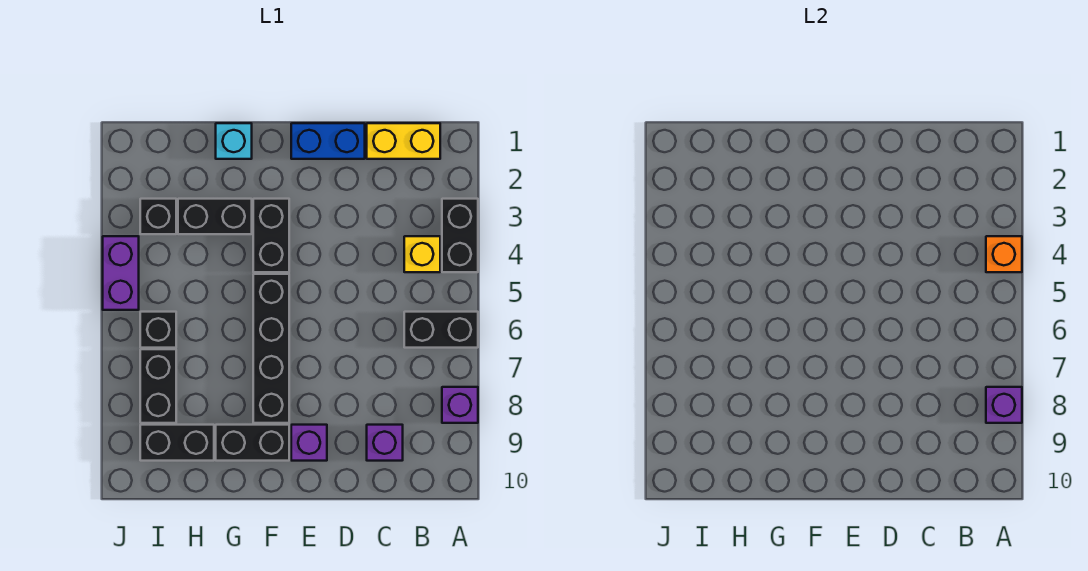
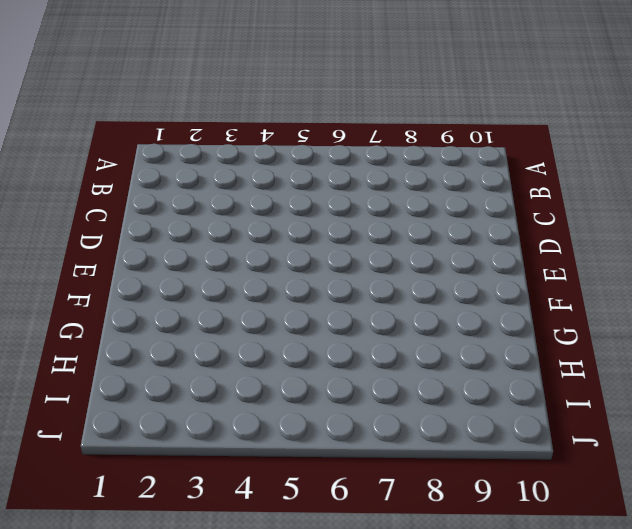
none -> black 1x2 brick [442,199,478,272]
none -> black 1x2 brick [404,312,478,348]
none -> purple 1x1 brick [442,387,478,423]

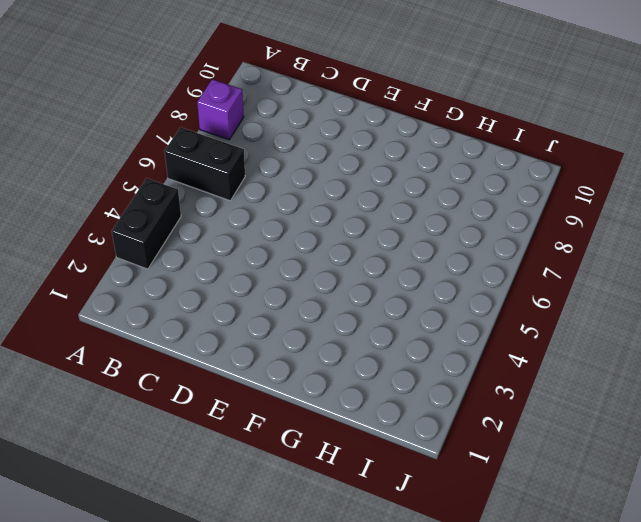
none -> yellow 1x2 brick [367,123,440,159]
none -> yellow 1x1 brick [404,236,440,272]
none -> purple 1x1 brick [367,425,403,461]

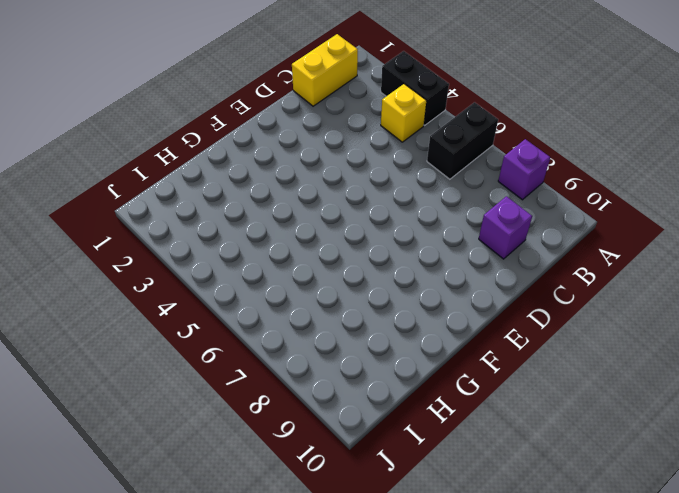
none -> blue 1x2 brick [291,123,365,159]
none -> purple 1x1 brick [291,425,327,461]
none -> black 1x2 brick [253,199,289,272]

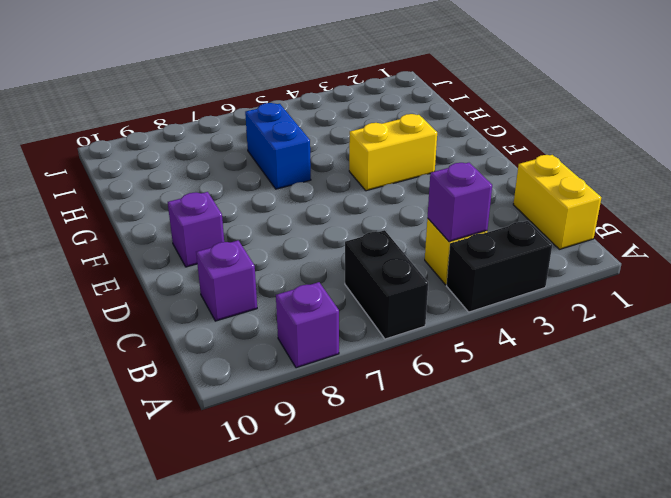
purple 1x1 brick [427,163,492,242] -> purple 1x1 brick moved to [986,387,1022,423]
yellow 1x2 brick [349,114,437,191] -> black 1x2 brick [253,199,289,272]
blue 1x2 brick [245,103,311,189] -> blue 1x2 brick moved to [291,123,365,159]
none -> black 1x4 brick [253,274,289,423]
none -> black 1x2 brick [216,425,289,461]
none -> cyan 1x1 brick [216,123,252,159]

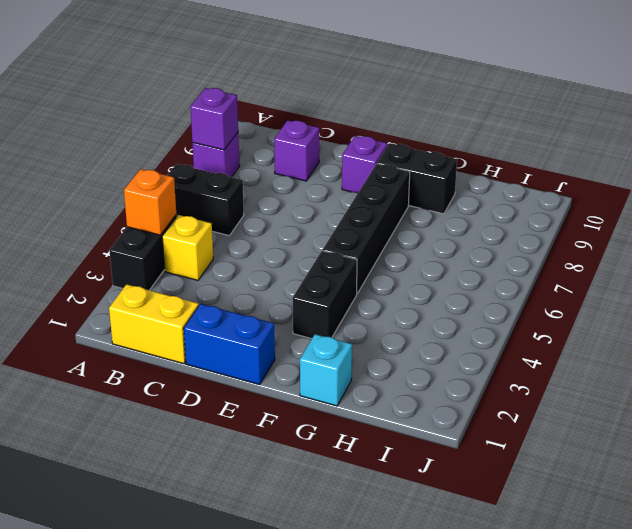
none -> black 1x2 brick [178,199,252,234]
none -> black 1x2 brick [140,425,214,461]
none -> black 1x1 brick [140,199,176,234]

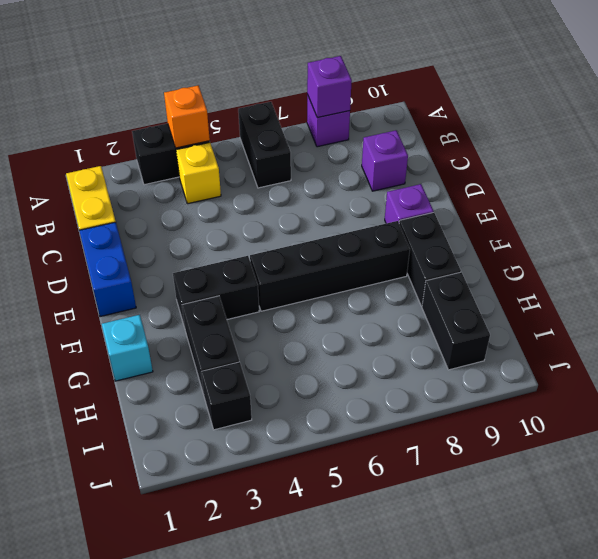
none -> black 1x1 brick [140,312,176,348]
none -> black 1x2 brick [140,349,176,423]
none -> purple 1x2 brick [103,236,139,310]

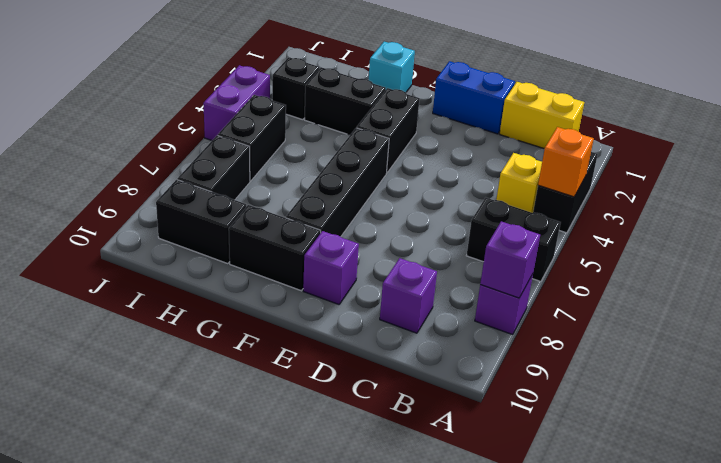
black 1x2 brick [218,95,286,181] -> black 1x1 brick [140,312,176,348]

